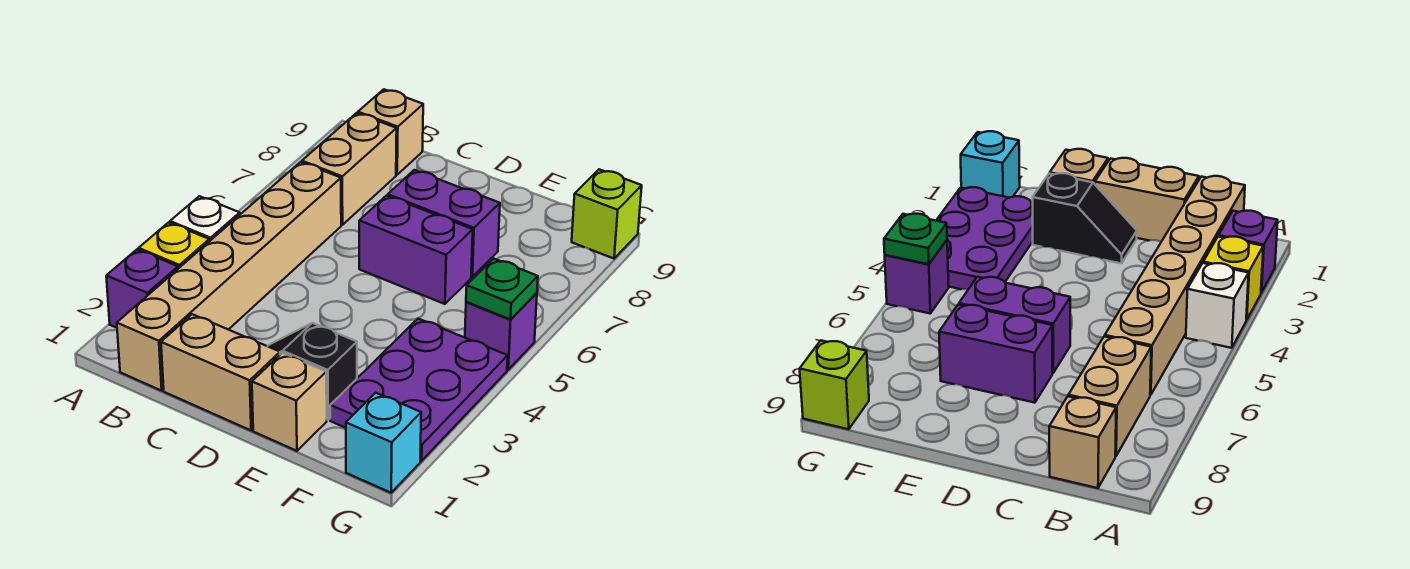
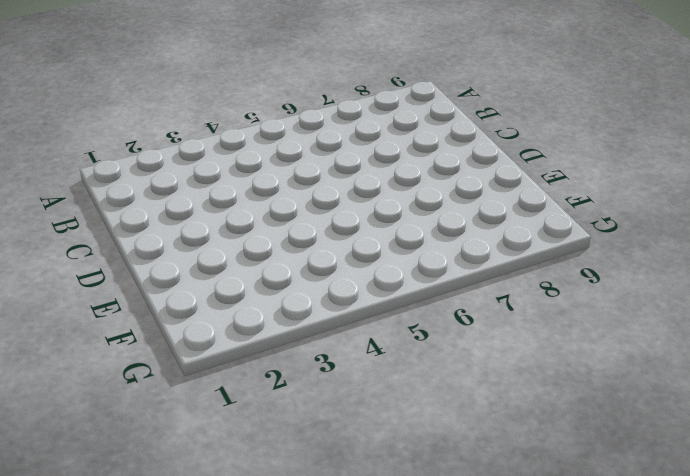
none -> purple 1x1 brick [106,249,178,328]
none -> yellow 1x1 brick [139,222,209,269]
none -> white 1x1 brick [170,196,240,241]

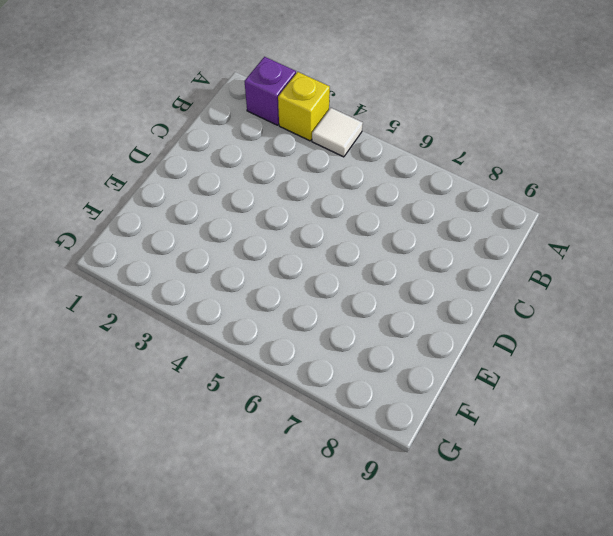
white 1x1 tile [312,108,363,157] -> white 1x1 brick [170,196,240,241]
none -> tan 1x6 brick [117,162,341,391]
none -> tan 1x2 brick [302,113,397,225]
none -> tan 1x1 brick [358,89,423,175]

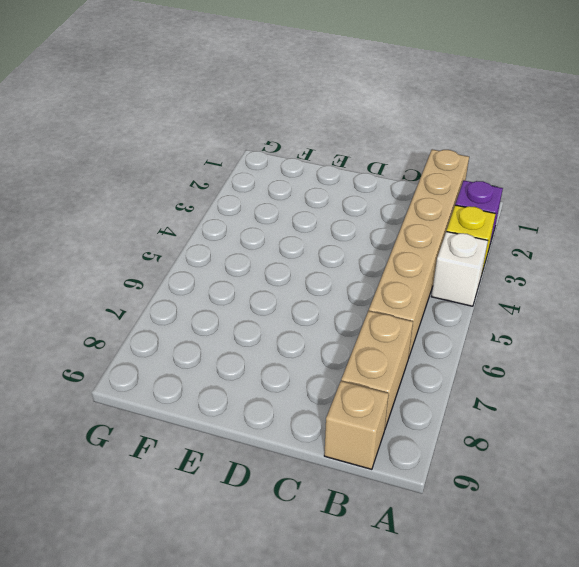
none -> tan 1x2 brick [161,314,280,430]
none -> black 1x2 slope [268,323,357,420]
none -> purple 1x2 brick [359,196,473,304]

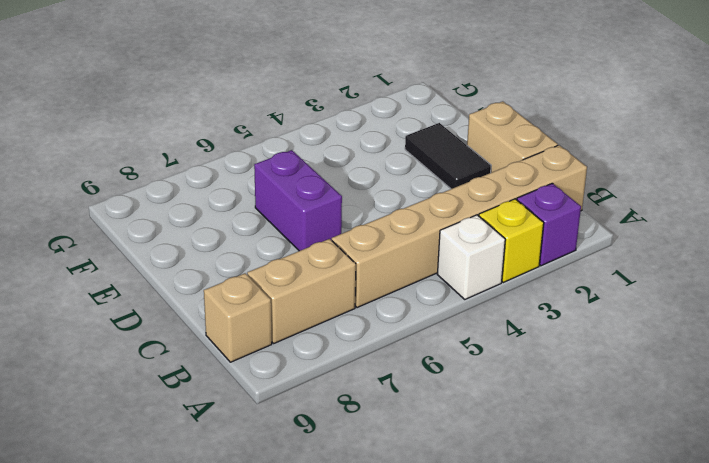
black 1x2 tile [405,123,491,189] -> black 1x2 slope [268,323,357,420]
none -> purple 1x2 brick [388,170,500,277]
none -> tan 1x1 brick [252,353,327,451]
none -> purple 2x3 plate [330,318,508,461]

